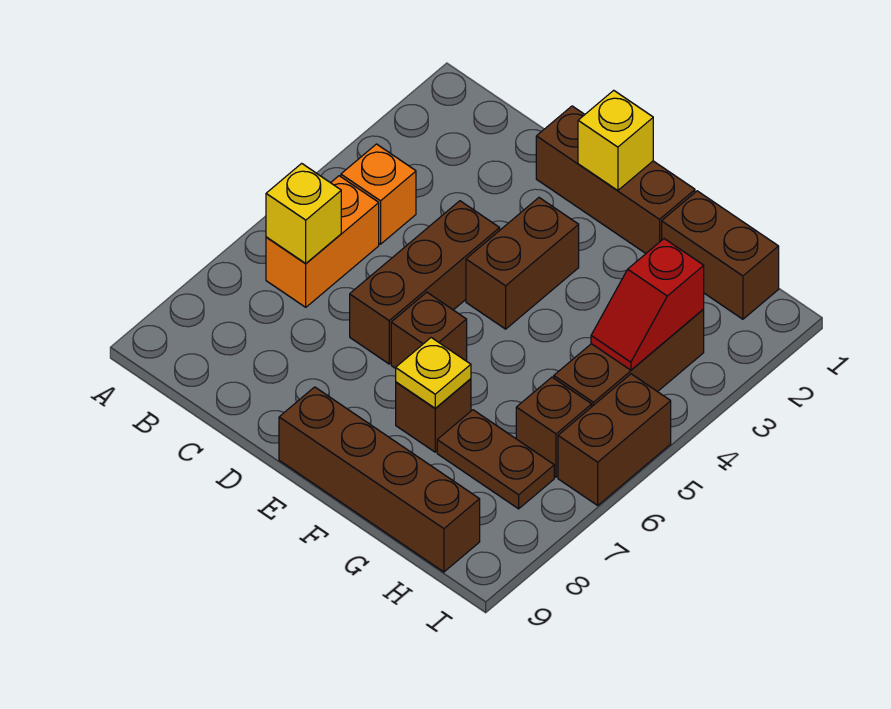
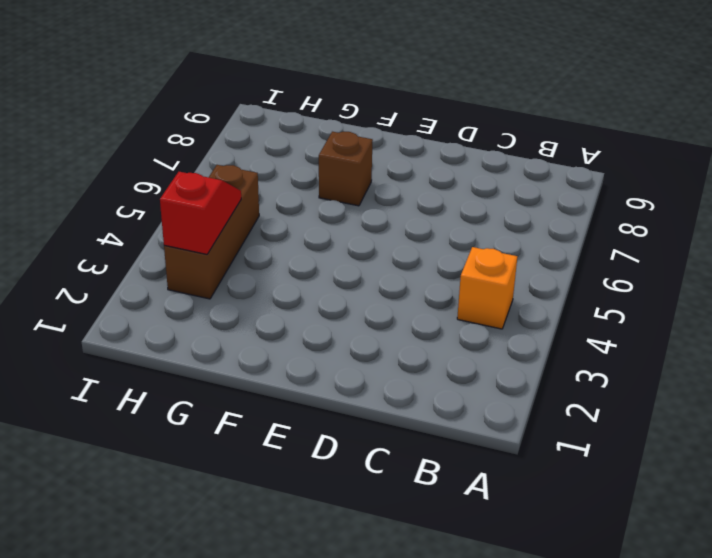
none -> orange 1x2 brick [266,176,379,307]
none -> brown 1x3 brick [536,106,695,253]
none -> brown 1x3 brick [350,201,500,364]

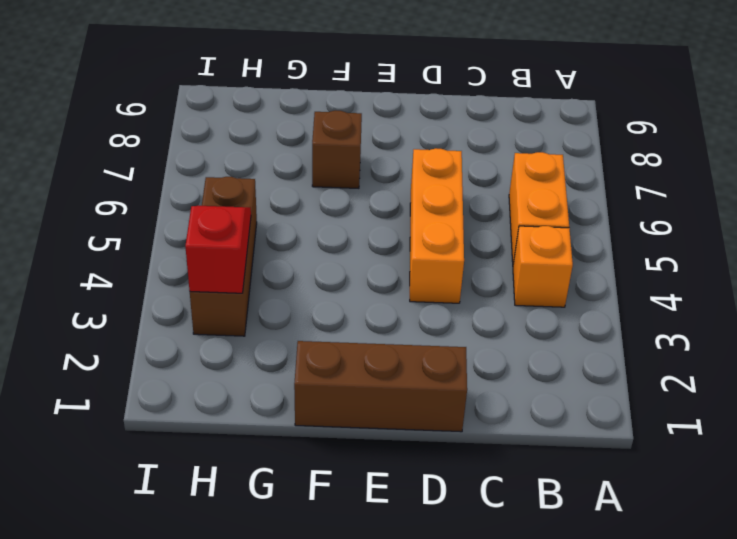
orange 1x3 brick [410,148,464,303] -> brown 1x3 brick [350,201,500,364]
none -> brown 1x2 brick [466,198,579,329]
none -> brown 1x1 brick [391,292,467,368]
none -> brown 1x4 brick [279,387,480,572]

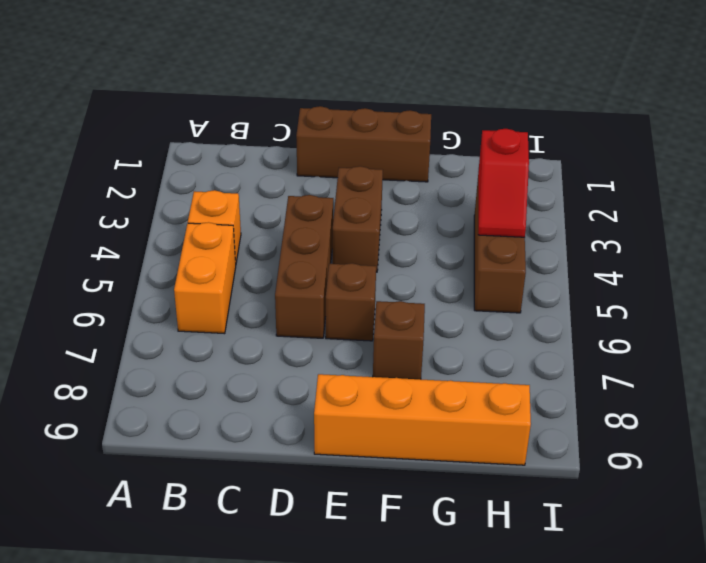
orange 1x4 brick [314,374,531,465] -> brown 1x4 brick [279,387,480,572]
none -> brown 1x2 brick [662,191,779,319]
none -> brown 1x2 plate [437,410,554,509]
none -> brown 1x1 brick [516,377,592,477]

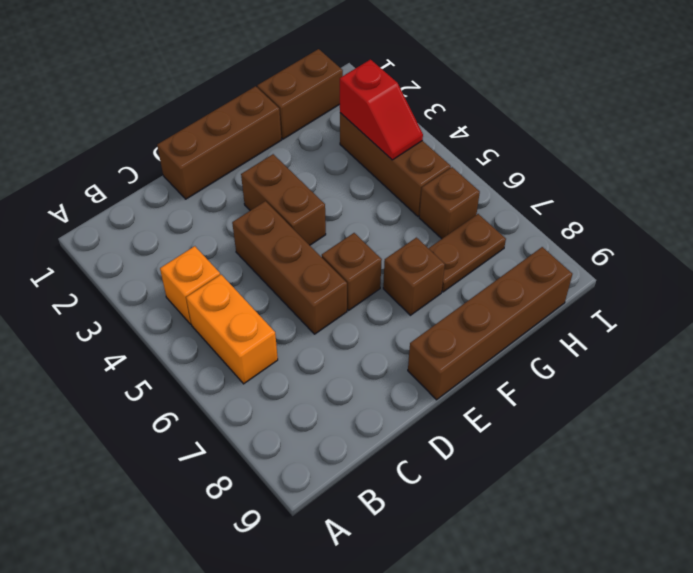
none -> brown 1x2 brick [558,374,671,505]
none -> yellow 1x1 brick [266,163,341,264]
none -> yellow 1x1 brick [578,90,653,190]

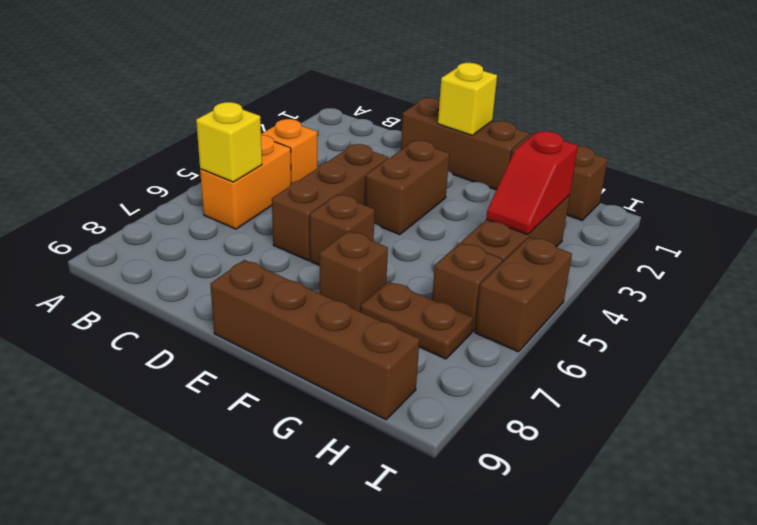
none -> yellow 1x1 plate [396,338,471,408]

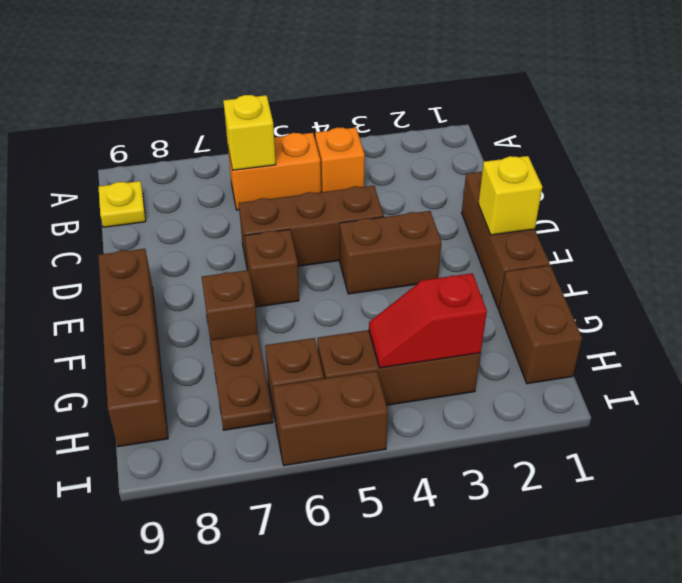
yellow 1x1 plate [99,181,146,227] -> yellow 1x1 plate moved to [396,338,471,408]

